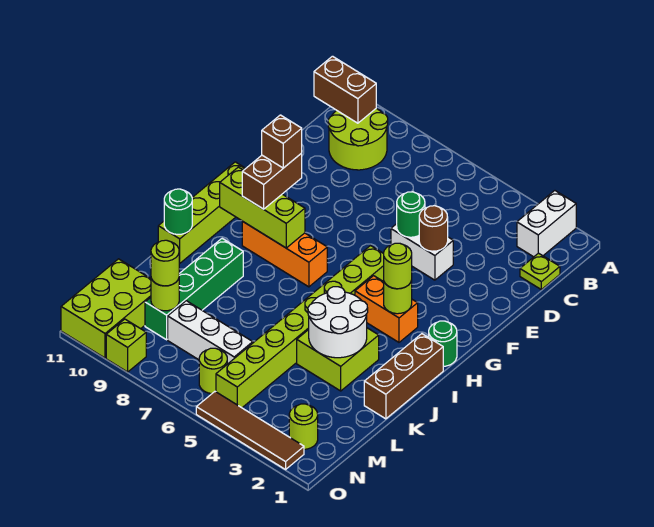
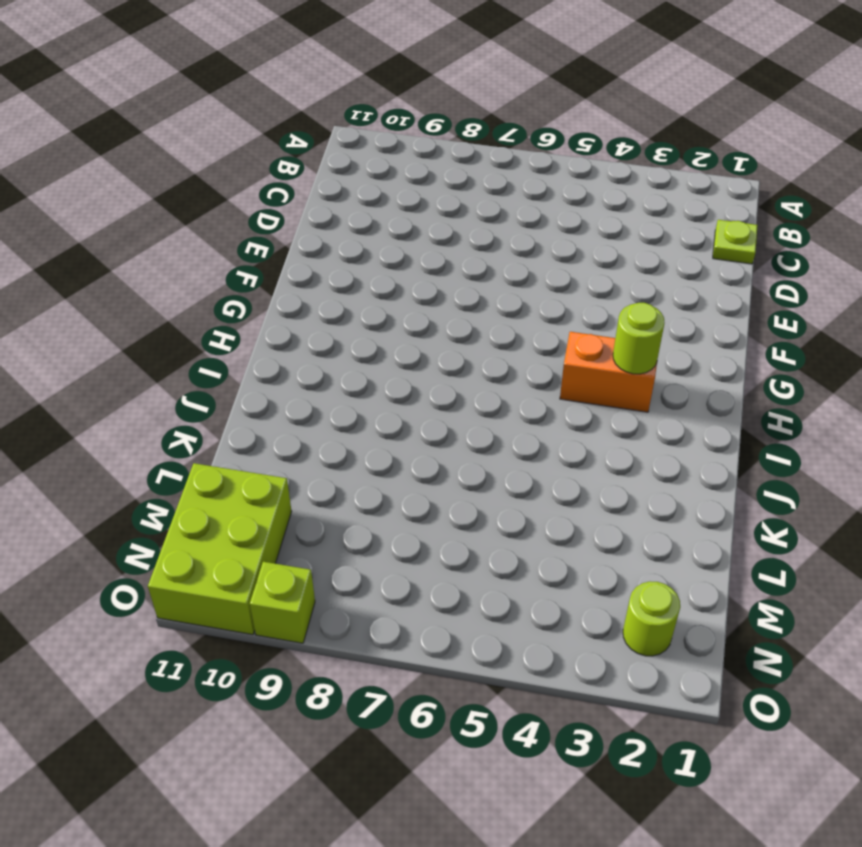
none -> white 1x2 brick [517,191,576,257]
none -> lime 2x2 round brick [328,108,388,170]
none -> white 1x2 brick [391,224,453,280]
none -> lime 1x8 brick [216,246,384,408]

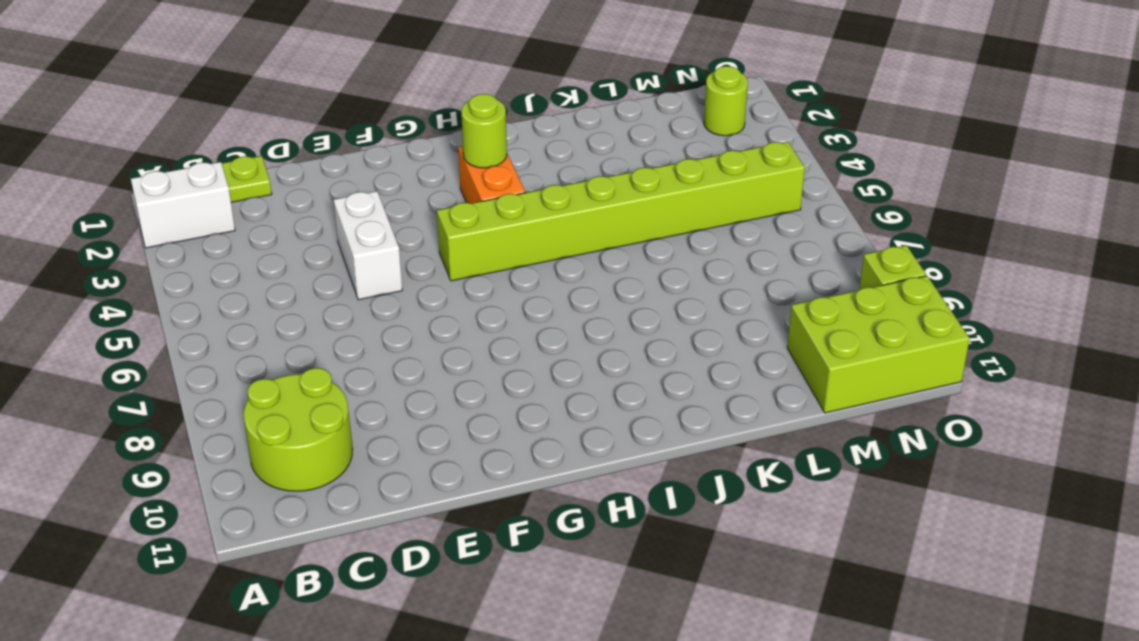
none -> lime 1x4 brick [158,162,246,263]
none -> green 1x1 round brick [429,321,457,366]
none -> orange 1x3 brick [242,221,327,287]
none -> brown 1x3 brick [364,334,443,419]

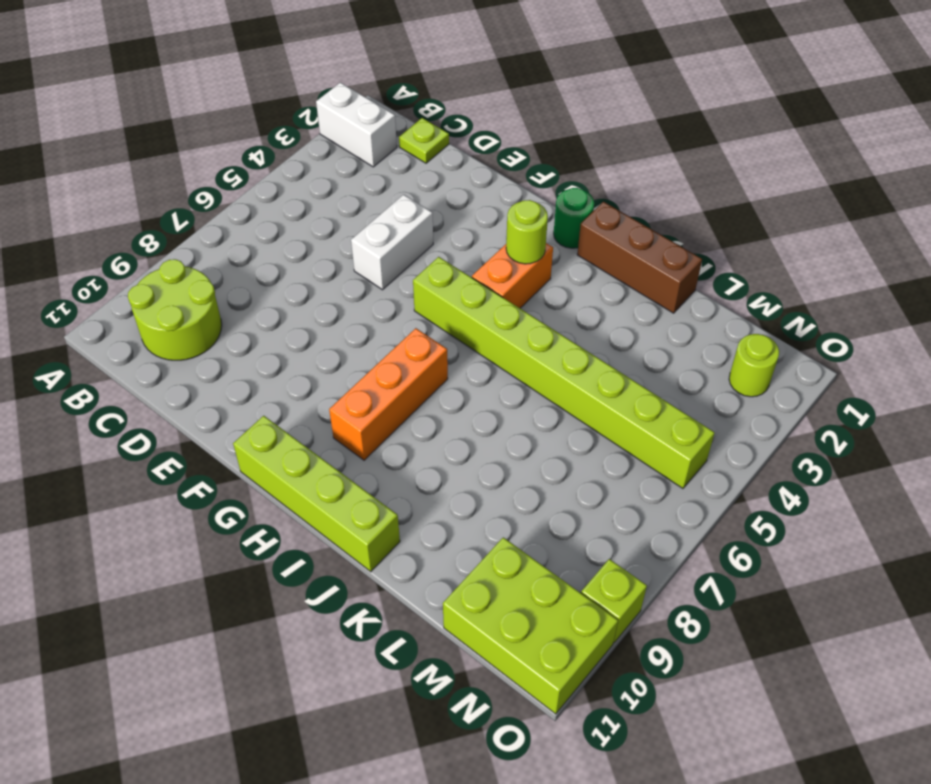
none -> lime 2x2 brick [297,328,379,391]
none -> green 1x4 brick [145,239,243,340]
none -> white 1x3 brick [168,301,253,364]
none -> lime 1x1 round brick [199,348,227,394]

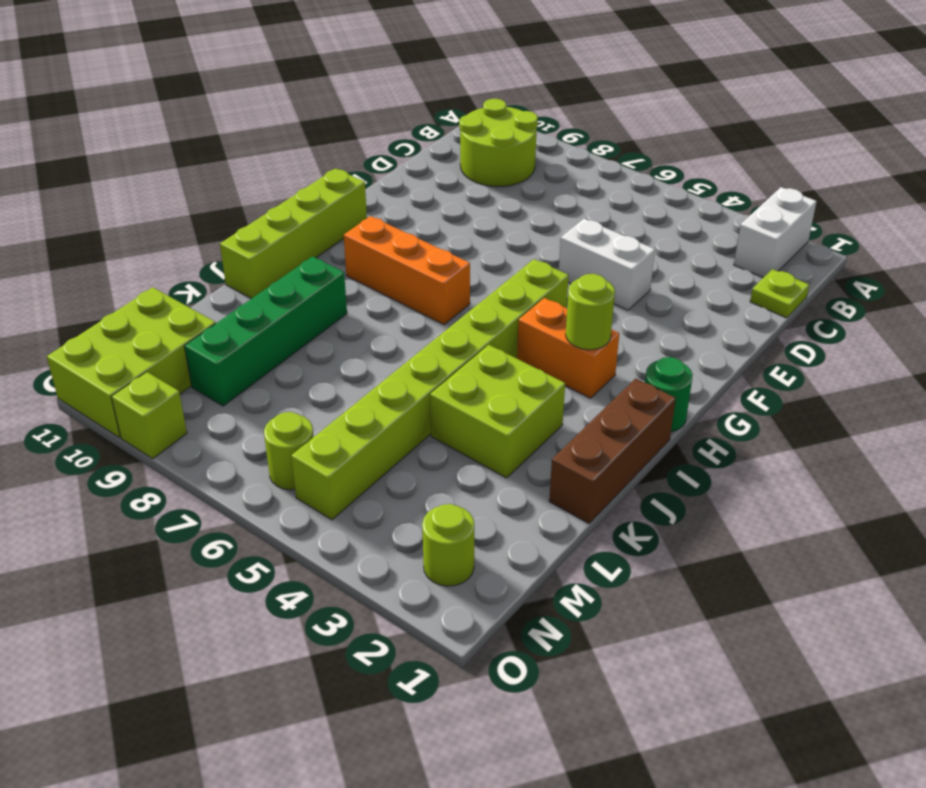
none -> white 1x3 brick [168,301,253,364]
none -> brown 1x4 tile [196,392,304,469]
none -> brown 1x2 brick [314,56,376,123]
none -> brown 1x1 round brick [419,206,448,251]

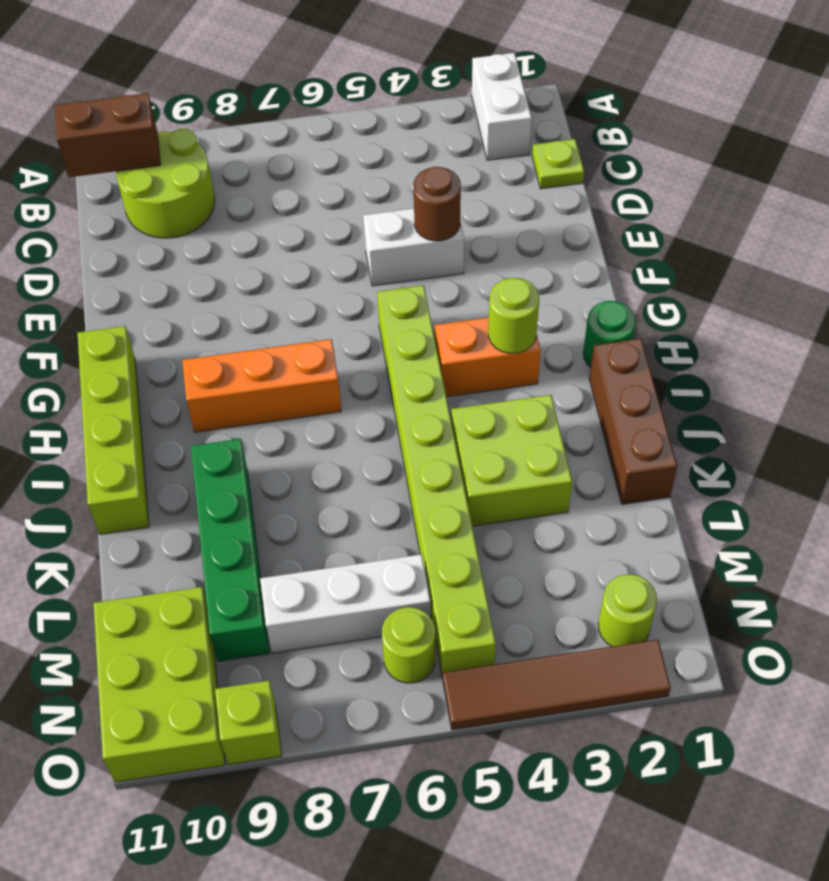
none -> green 1x1 round brick [397,192,425,237]
none -> lime 1x3 brick [220,167,305,248]
none -> white 2x2 round brick [308,287,368,358]
none -> green 1x1 round brick [164,189,192,234]

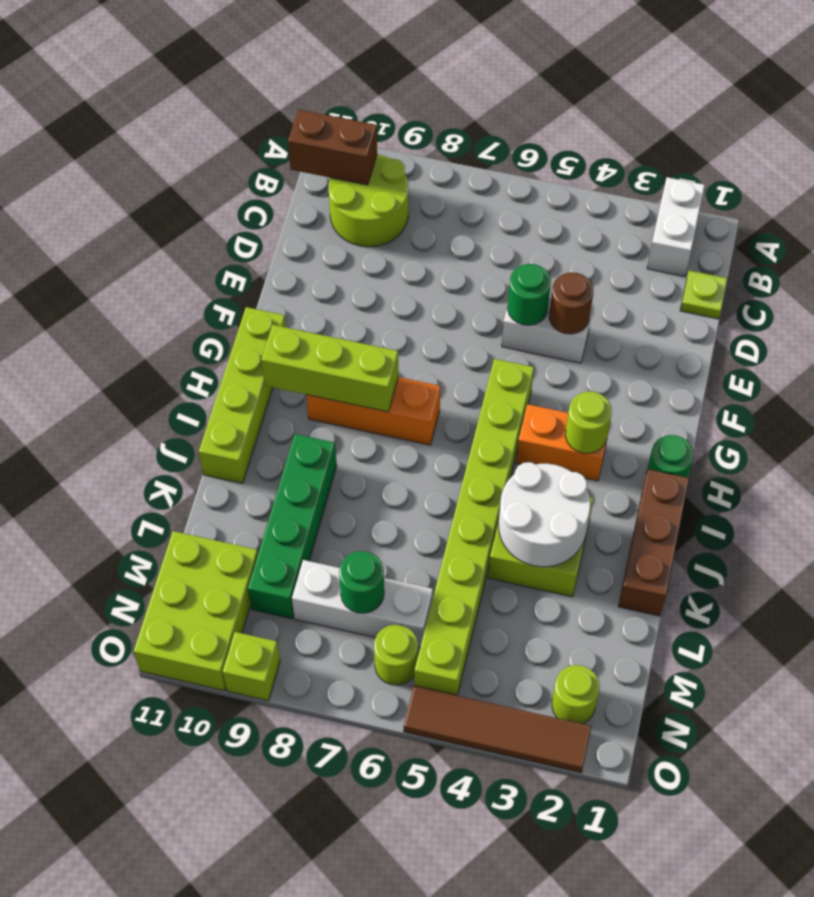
green 1x1 round brick [339,551,384,613] -> green 1x1 round brick moved to [164,189,192,234]
none -> lime 1x1 round brick [151,279,179,311]
none -> brown 1x2 brick [242,153,302,209]
none -> lime 1x1 round brick [384,243,412,289]
none -> lime 1x1 round brick [151,240,179,286]

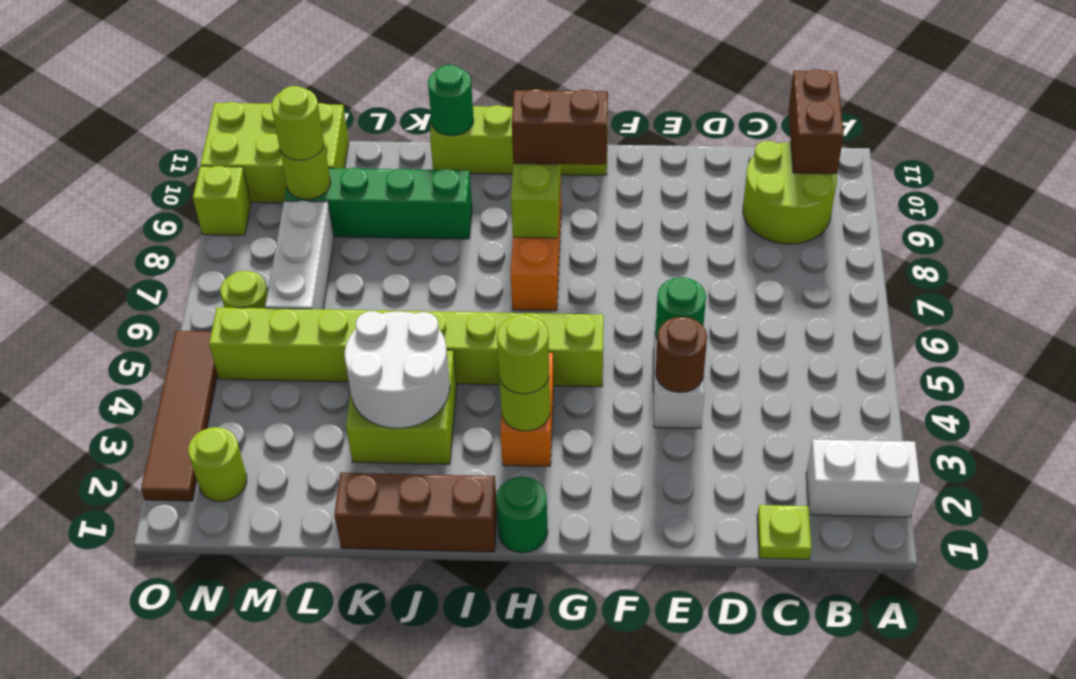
none -> brown 1x1 brick [262,115,302,168]

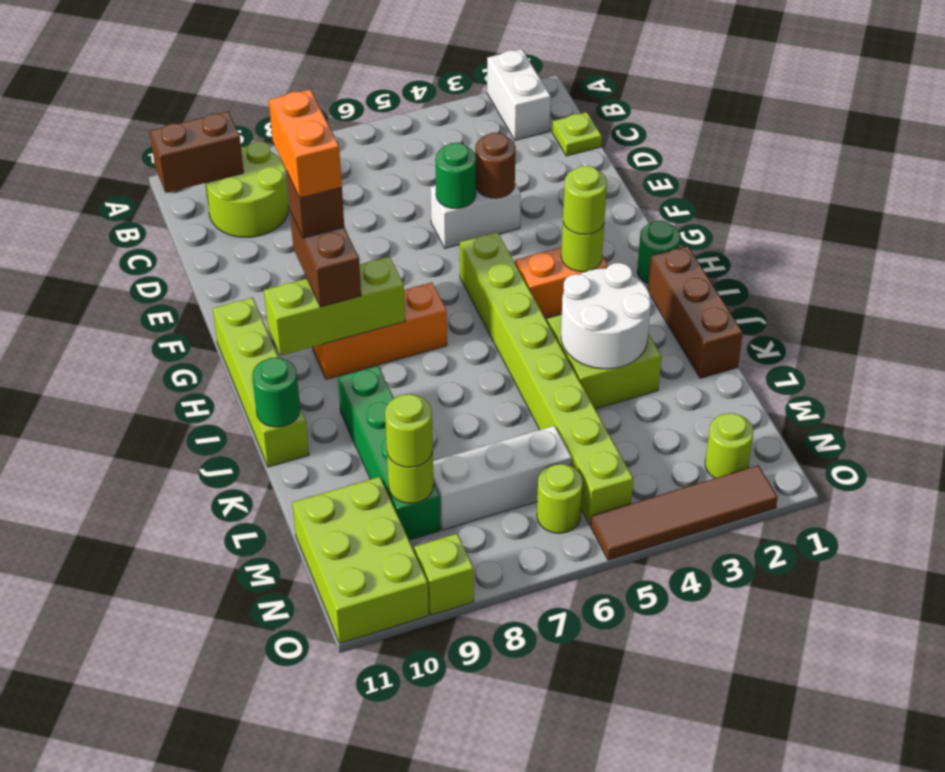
orange 1x2 brick [269,89,342,198] -> none

